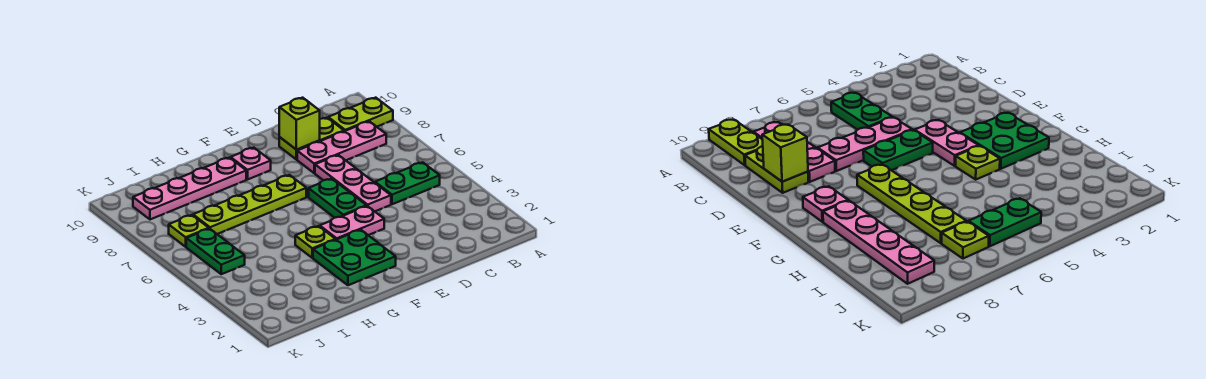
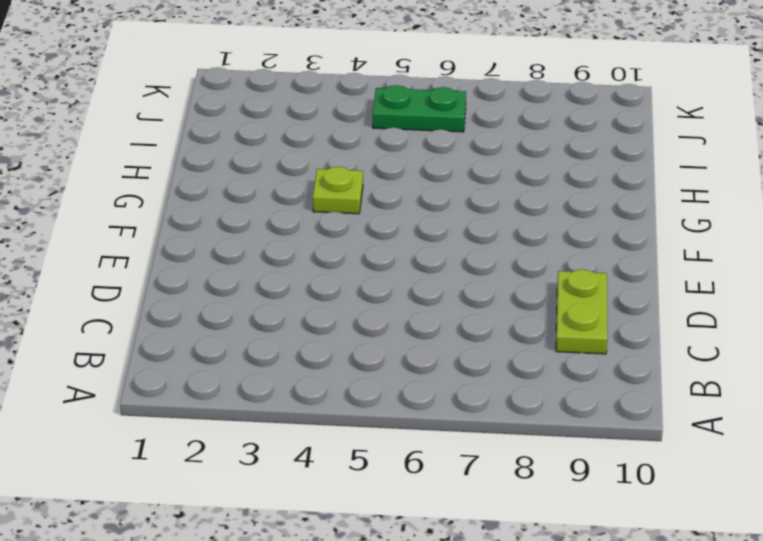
none -> lime 1x2 plate [328,98,393,131]
none -> green 1x2 plate [375,162,440,204]
none -> pink 1x3 plate [297,121,386,173]

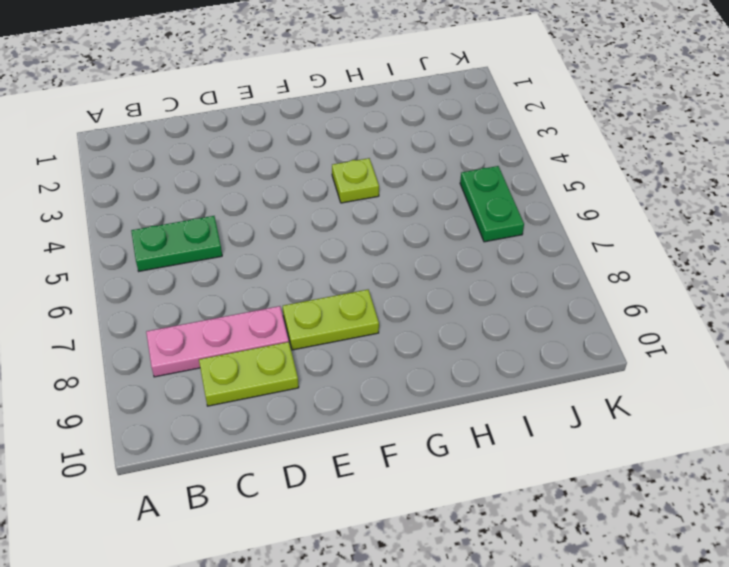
lime 1x2 plate [283,290,379,350] -> lime 1x2 plate moved to [328,98,393,131]
none -> pink 1x3 plate [315,155,391,211]
none -> pink 1x2 plate [320,206,384,240]
none -> green 1x2 plate [309,179,367,218]

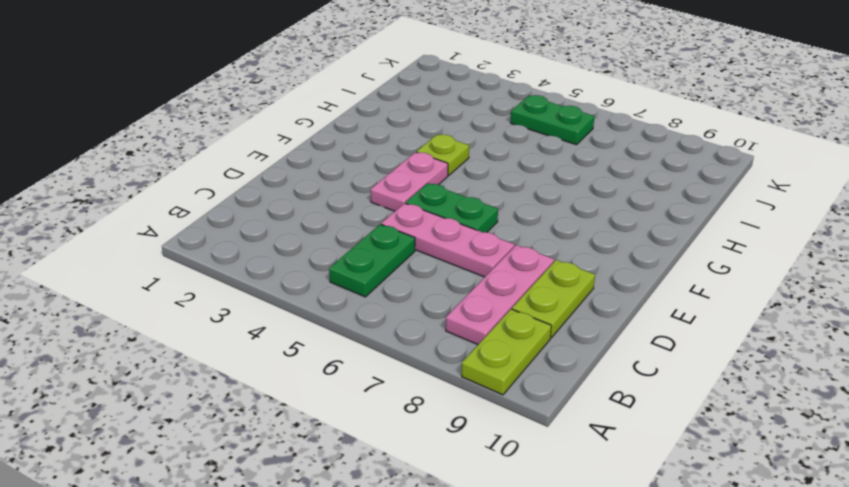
none -> green 2x2 plate [313,230,396,285]
none -> lime 1x4 plate [193,175,306,234]
none -> pink 1x1 plate [231,148,271,179]

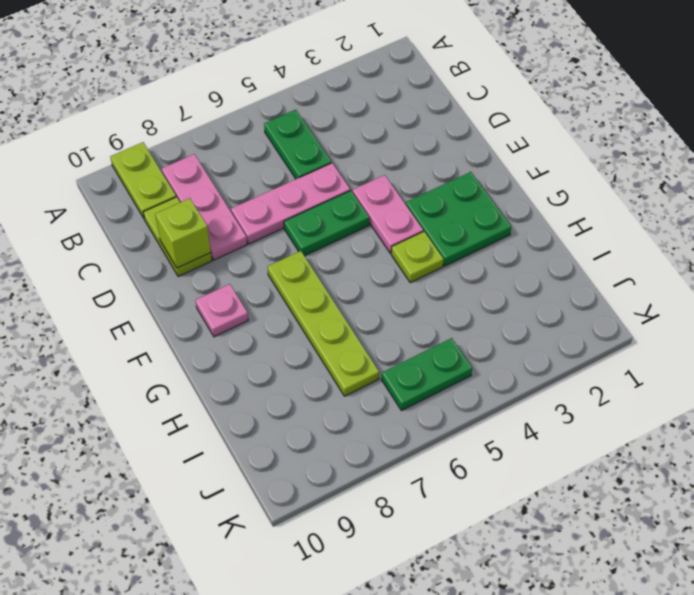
none -> pink 1x4 plate [133,158,246,219]
none -> lime 1x1 plate [169,215,209,247]

